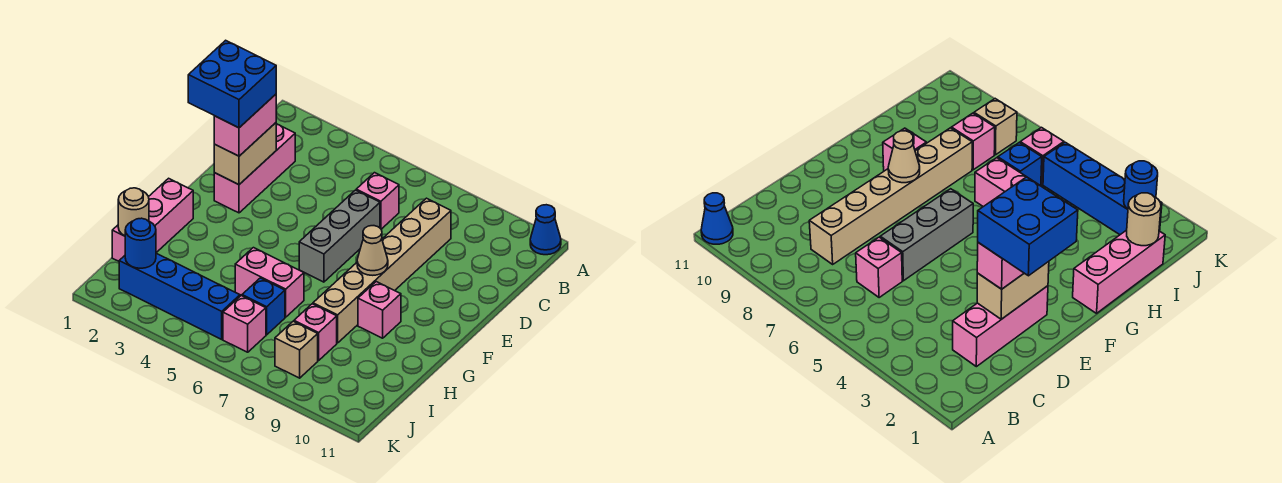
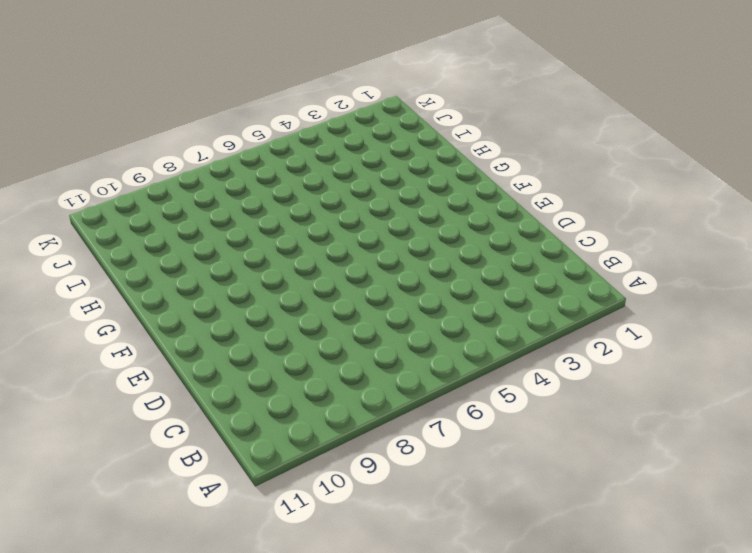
none -> blue 1x1 cone [530,205,561,255]
none -> pink 1x3 brick [214,124,295,213]
none -> pink 1x1 brick [356,173,399,229]

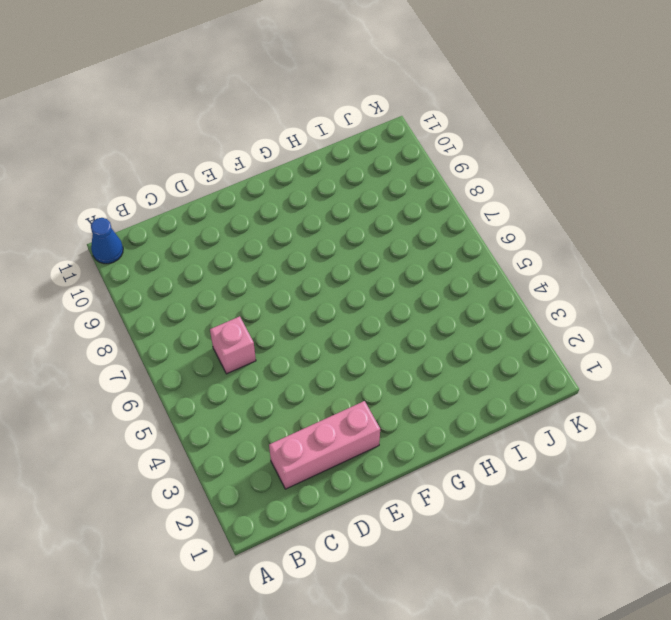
none -> tan 1x6 brick [313,198,451,343]
none -> grey 1x3 brick [299,190,380,282]
none -> pink 1x3 brick [112,178,193,261]

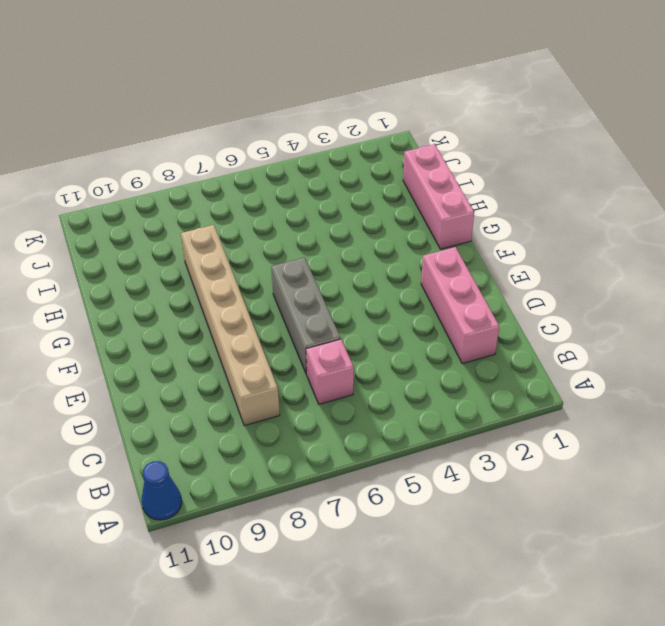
none -> pink 1x1 brick [358,282,401,338]
none -> pink 1x2 brick [235,248,304,317]
none -> blue 1x1 brick [242,278,285,335]

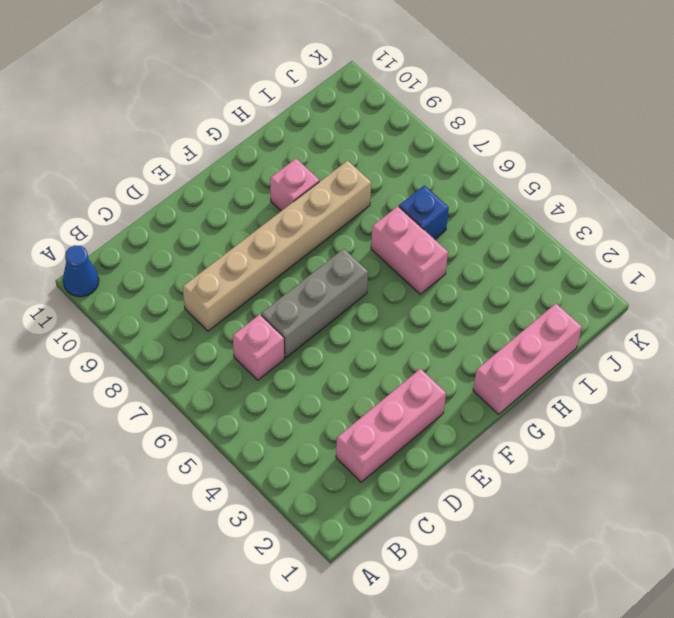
none -> pink 1x1 brick [294,304,337,361]
none -> blue 1x4 brick [119,253,240,339]
none -> pink 1x1 brick [223,296,266,352]

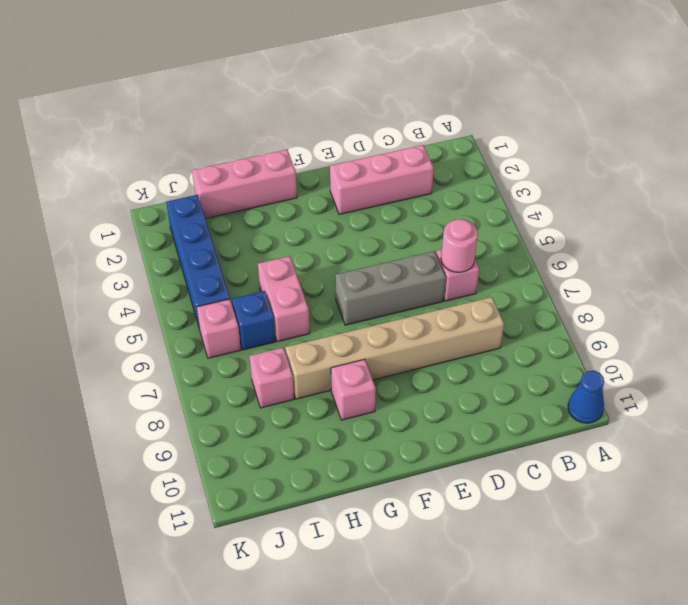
pink 1x1 round brick [441,219,478,272] -> none
none -> tan 1x1 brick [275,321,318,378]
none -> tan 1x2 brick [214,123,276,185]
none -> tan 1x1 cone [357,226,388,275]

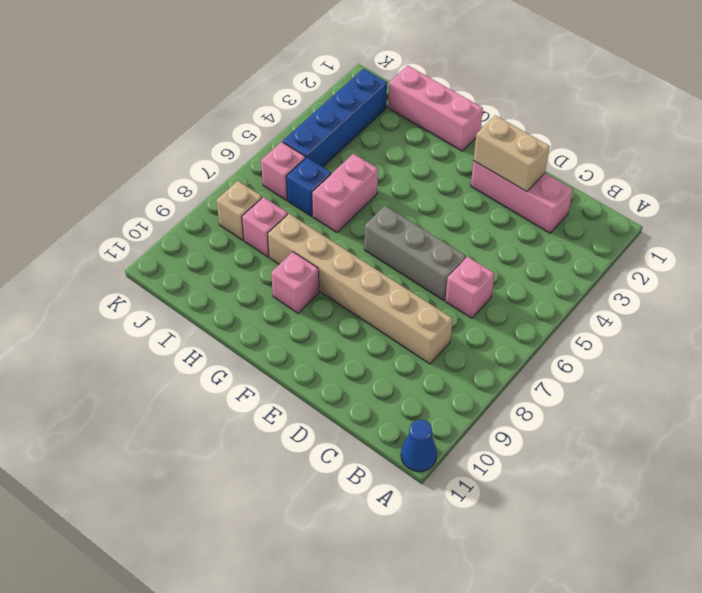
none -> tan 1x1 cone [357,226,388,275]
none -> tan 1x1 round brick [118,188,149,236]
none -> blue 1x1 round brick [125,218,156,268]

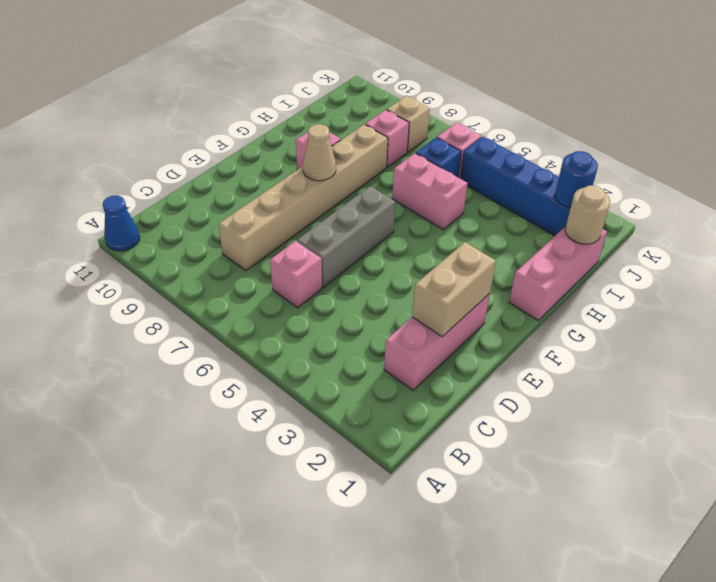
none -> pink 1x2 brick [214,94,276,156]
none -> blue 2x2 brick [188,40,276,128]

